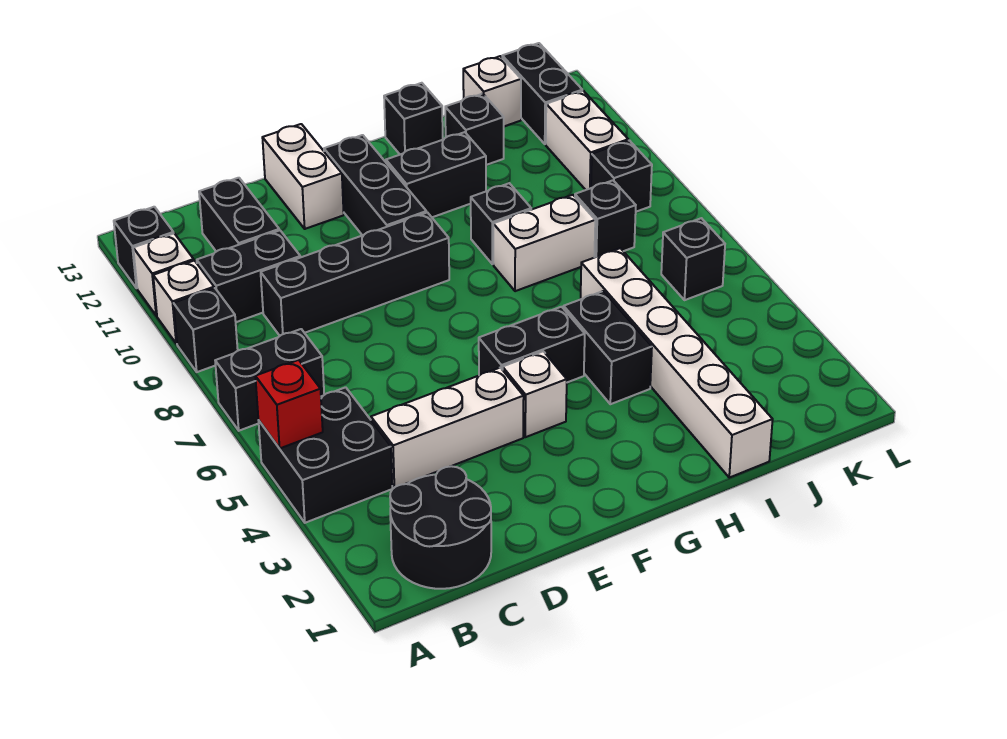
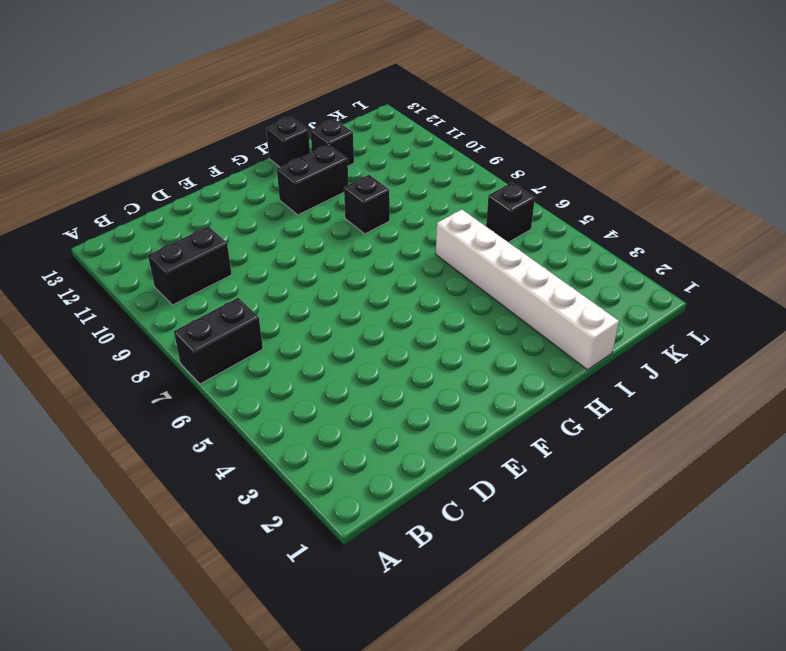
none -> black 2x2 brick [258,387,392,523]
none -> black 1x1 brick [173,288,238,372]
none -> white 1x1 brick [153,260,214,344]

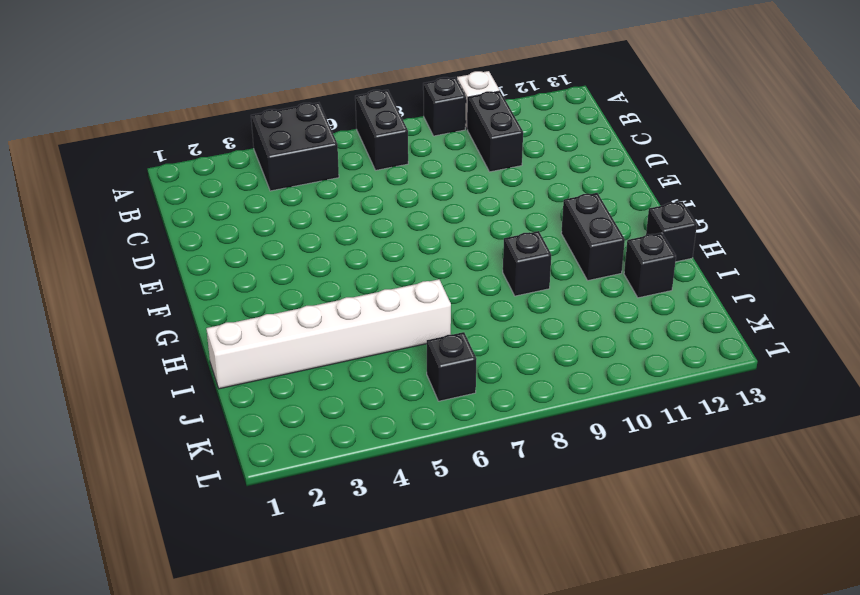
none -> white 1x1 brick [133,234,194,316]
none -> black 1x1 brick [114,207,174,288]
none -> black 2x2 round brick [390,466,491,589]

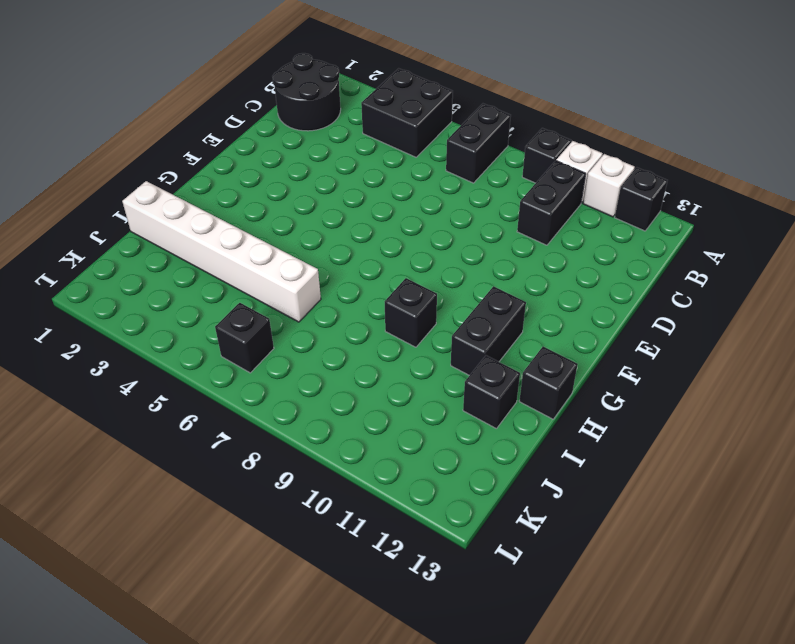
none -> white 1x3 brick [371,368,524,488]
none -> black 1x4 brick [261,212,449,336]
none -> black 1x2 brick [199,178,279,252]

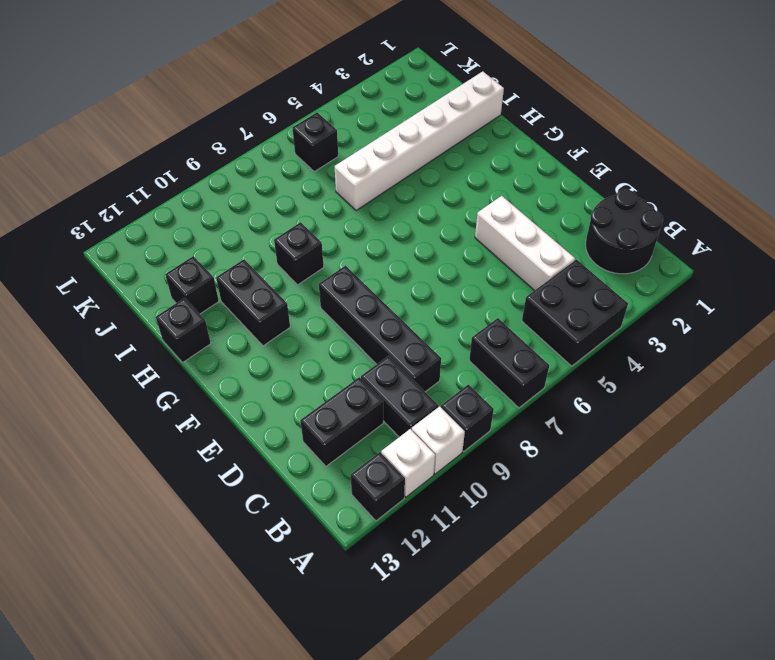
none -> white 1x2 brick [262,124,344,229]
none -> white 1x1 brick [503,351,567,437]
none -> black 1x2 brick [479,307,585,382]

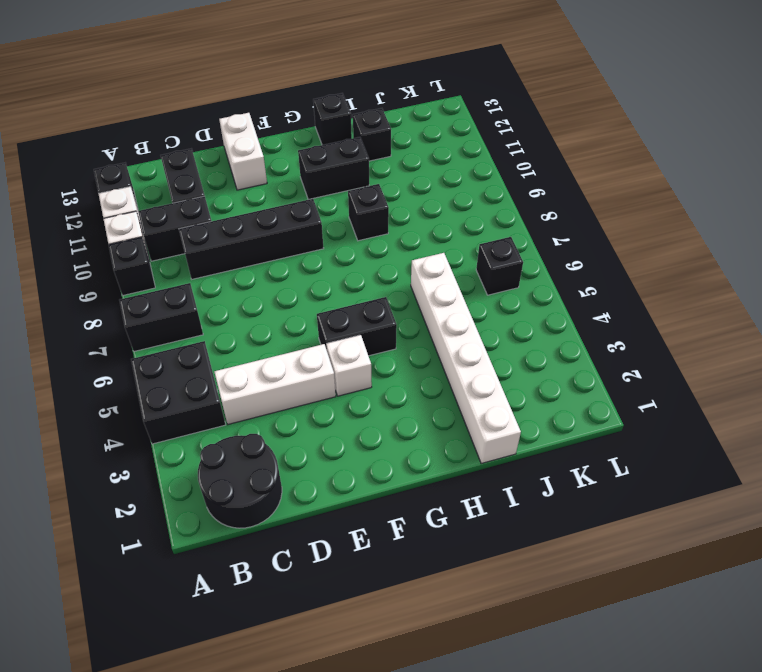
none -> black 1x3 brick [324,135,426,235]
none -> black 1x2 brick [564,291,652,404]
none -> white 1x2 brick [493,195,595,291]

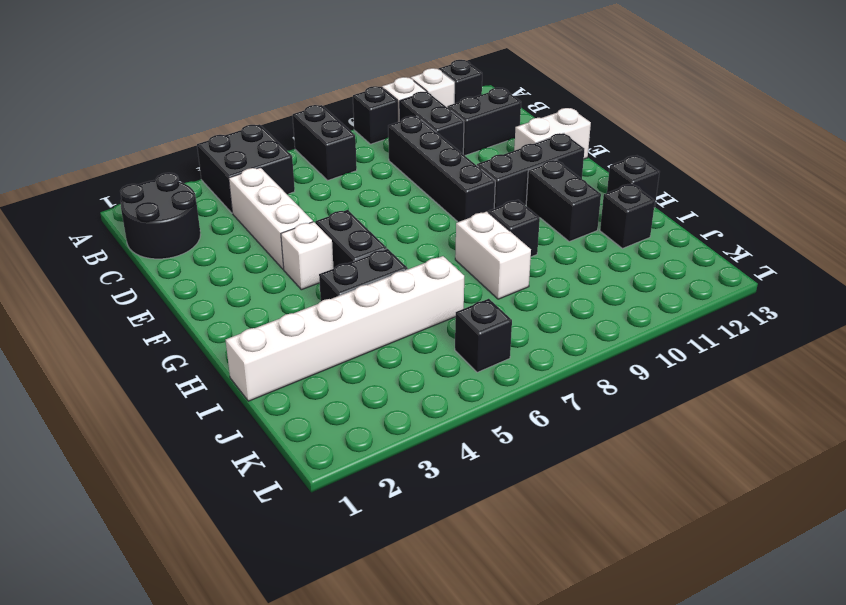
none -> black 1x1 brick [575,180,636,258]
none -> white 1x1 brick [463,56,521,126]
none -> black 1x1 brick [591,140,652,212]

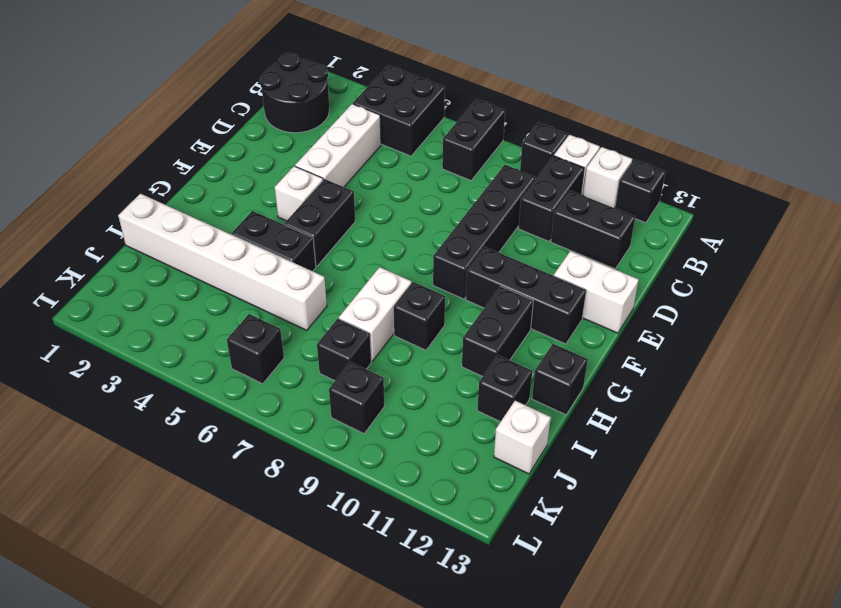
none -> white 1x2 brick [546,91,628,190]
none -> black 1x2 brick [502,43,582,144]
none -> red 1x1 brick [255,360,323,448]

